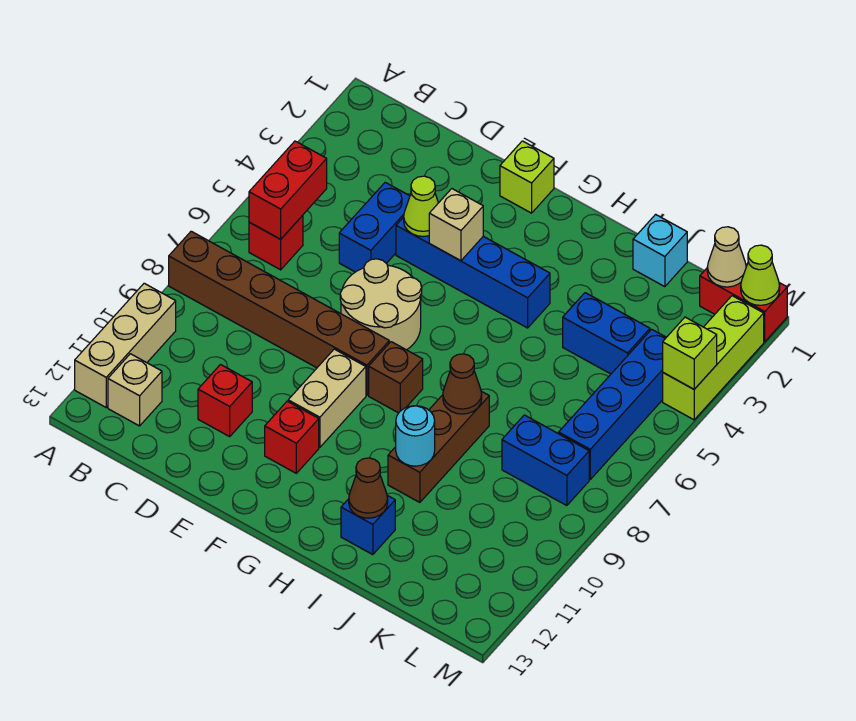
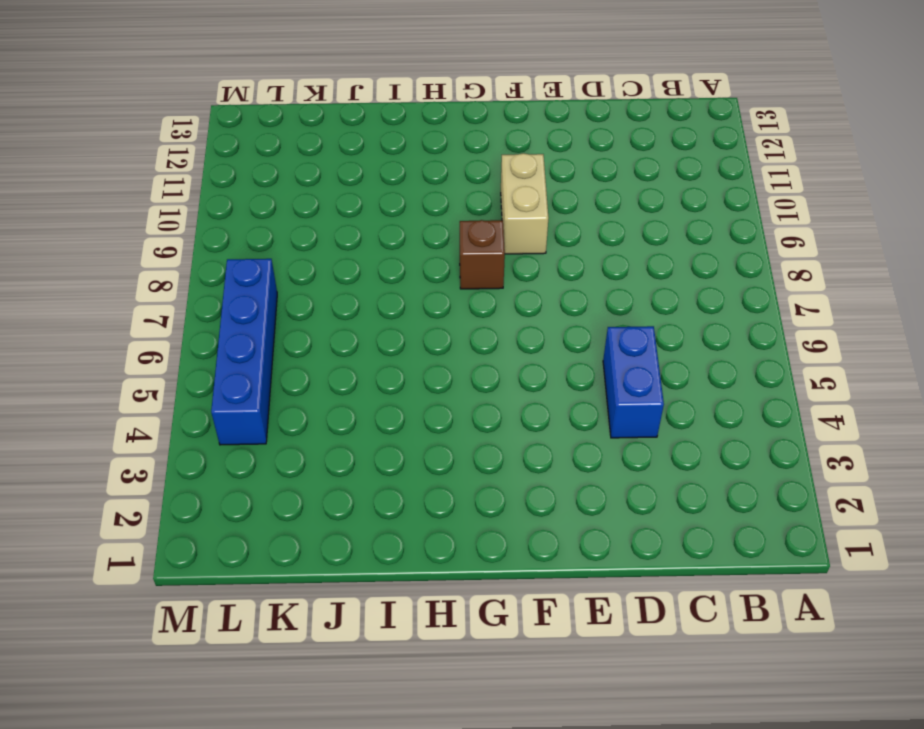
none -> brown 1x6 brick [169,231,389,395]
none -> tan 1x3 brick [75,283,176,407]
none -> red 1x1 brick [249,215,303,270]

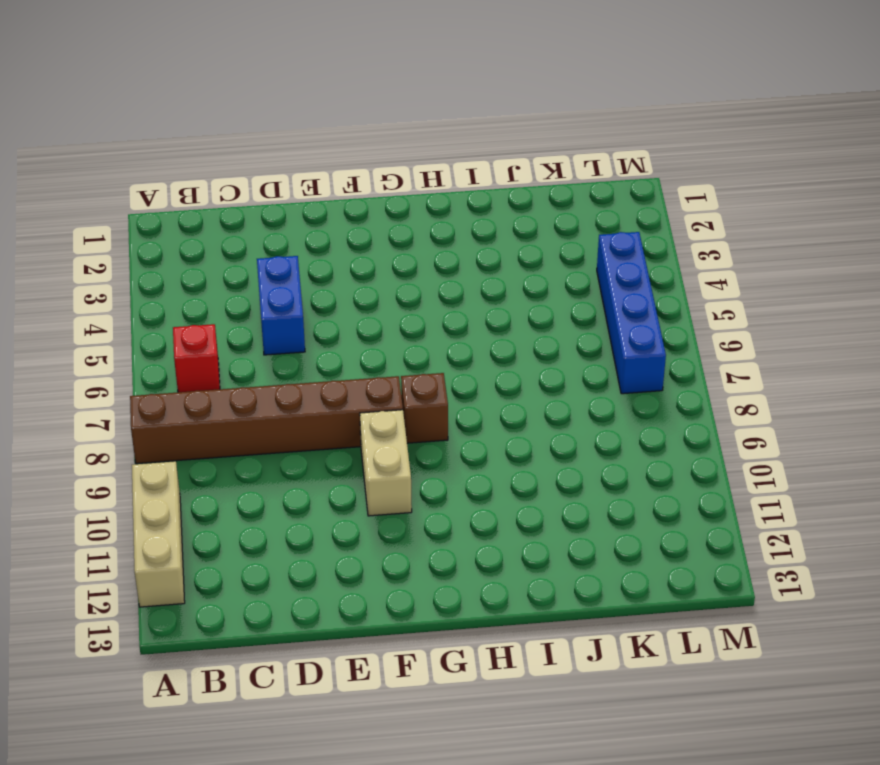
none -> tan 1x1 brick [108,354,162,426]
none -> red 1x1 brick [198,365,252,437]
none -> blue 1x4 brick [396,217,550,328]

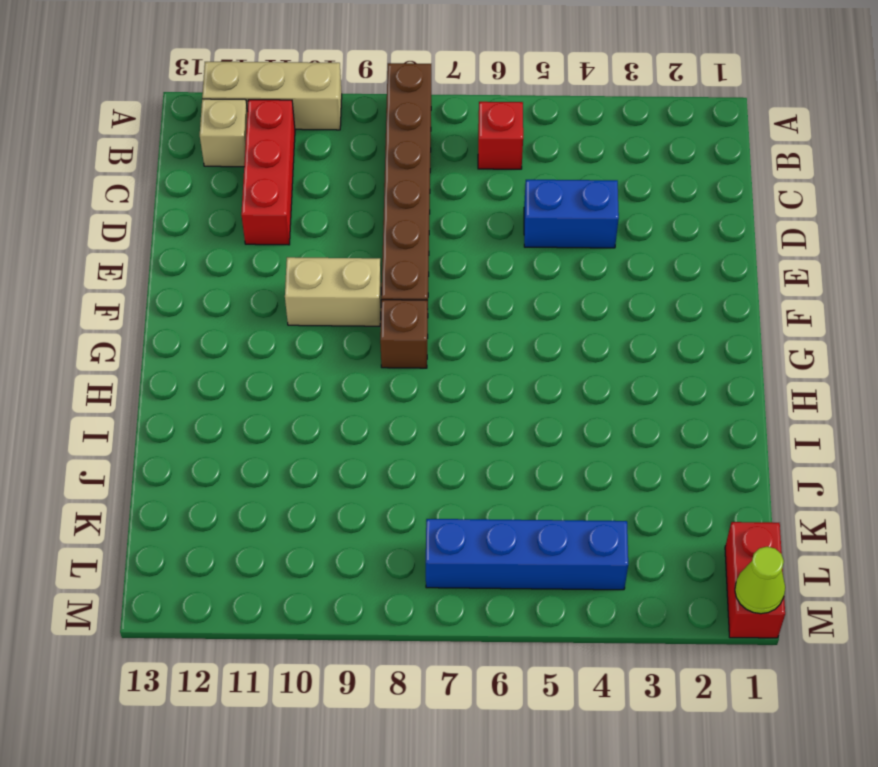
red 1x3 brick [241,100,295,245] -> red 1x1 brick [198,365,252,437]
none -> blue 1x4 brick [396,217,550,328]
none -> tan 2x2 round brick [340,259,422,350]
none -> lime 1x1 brick [500,141,554,213]

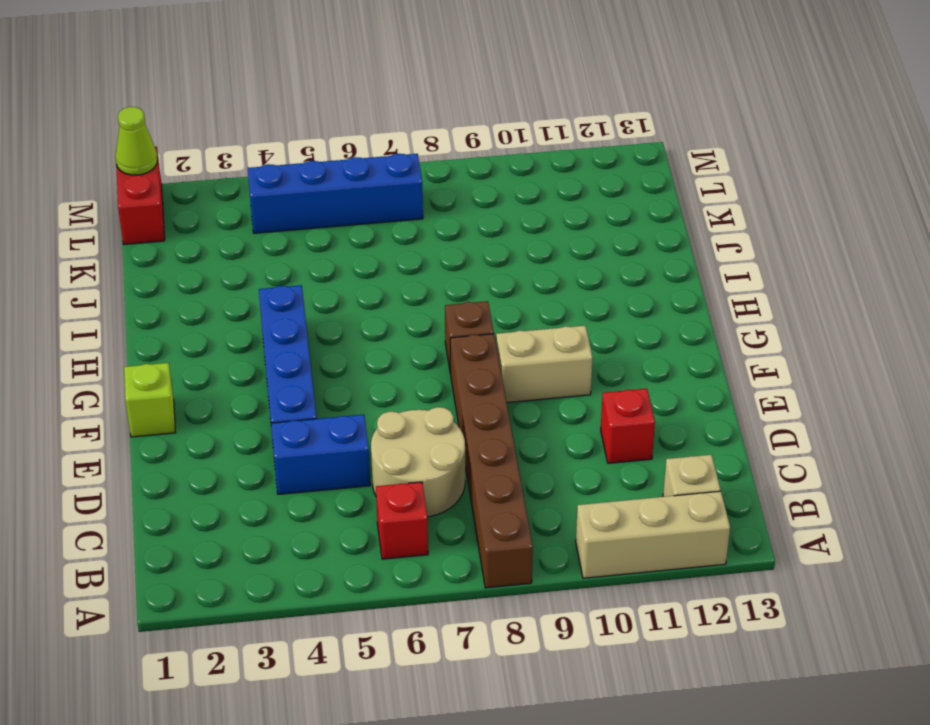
tan 2x2 round brick [371,407,465,517] -> tan 2x2 round brick moved to [340,259,422,350]
none -> red 1x1 brick [265,401,319,473]
none -> brown 1x3 brick [388,391,489,503]
none -> blue 1x1 brick [341,495,395,555]

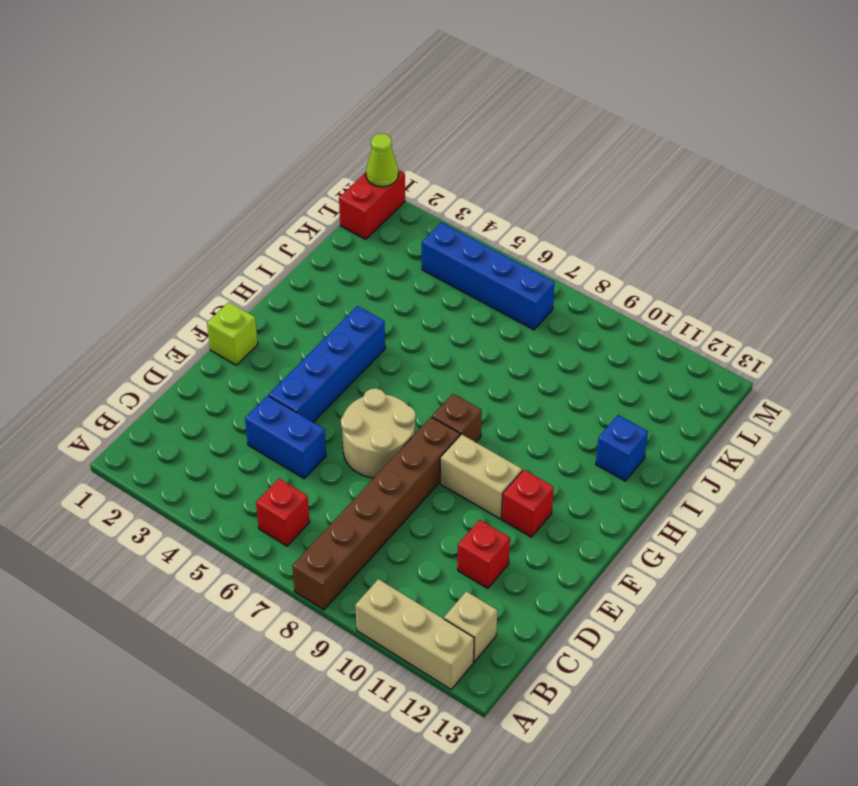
none -> brown 1x3 brick [388,391,489,503]
none -> cyan 1x1 brick [633,214,687,287]
none -> blue 1x2 brick [563,293,650,374]

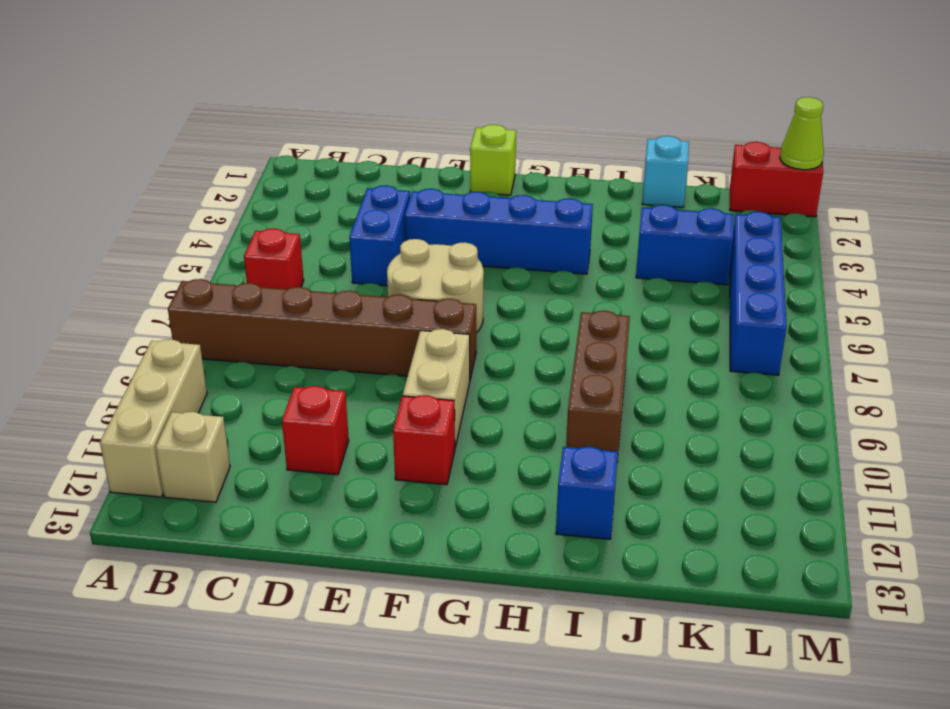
none -> brown 1x1 brick [369,342,423,413]
none -> blue 1x2 brick [502,415,589,506]
none -> lime 1x3 brick [663,296,764,420]

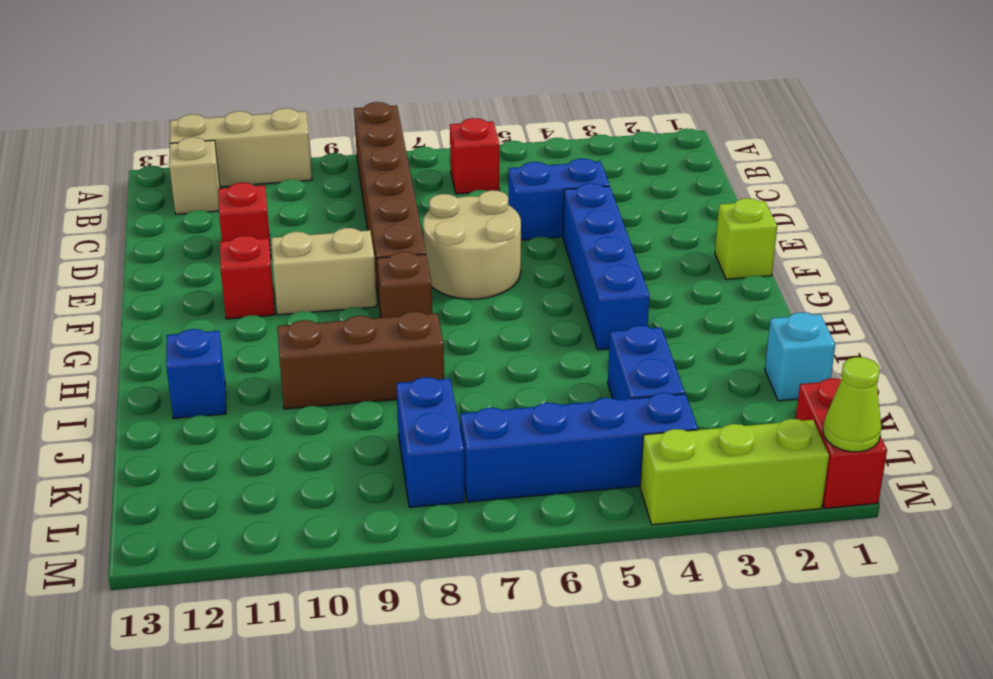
none -> red 1x2 brick [249,141,327,239]
none -> lime 1x1 cone [404,176,438,237]
none -> tan 1x1 brick [429,189,483,261]

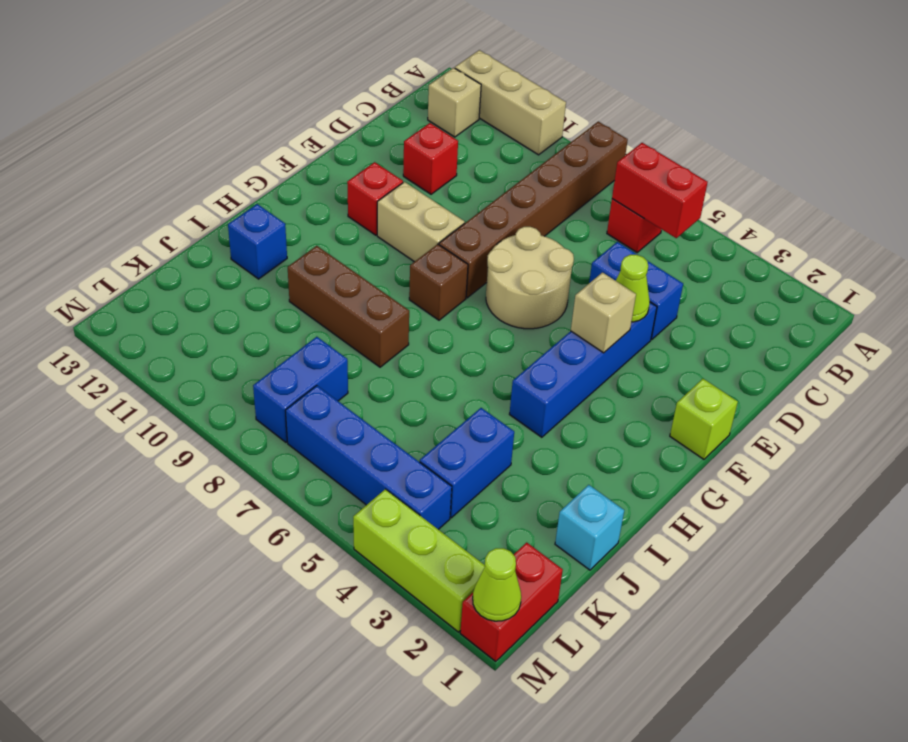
none -> brown 1x1 cone [443,354,482,414]
none -> cyan 1x1 round brick [396,406,435,466]
none -> brown 1x1 cone [349,458,388,518]

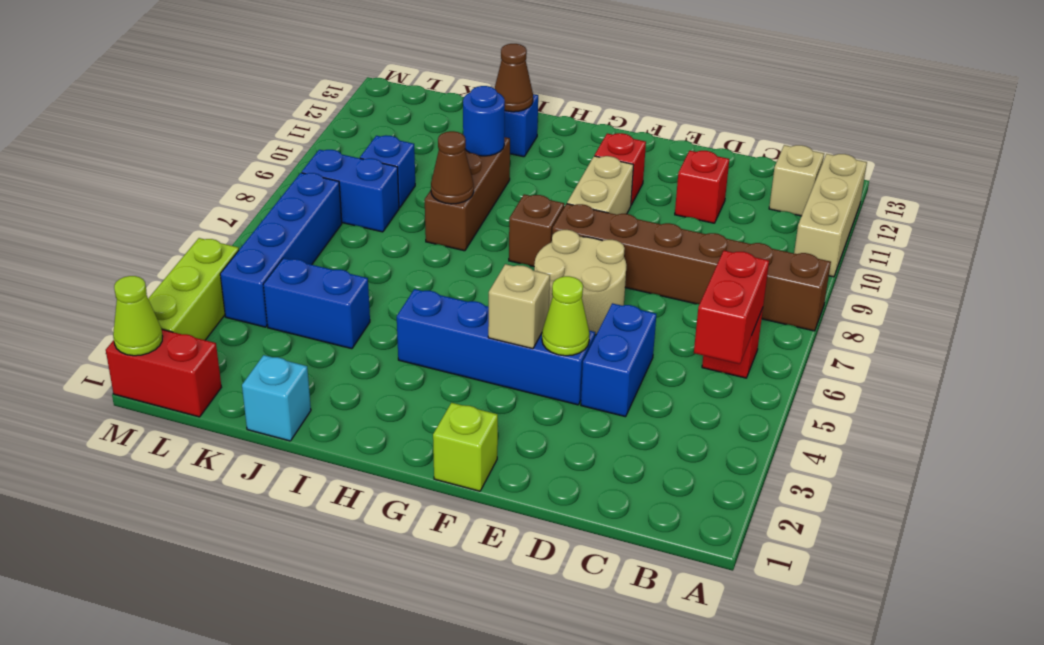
blue 1x1 round brick [463,86,505,156] -> cyan 1x1 round brick [396,406,435,466]
blue 1x1 brick [360,135,415,208] -> none
none -> tan 1x1 cone [707,227,746,287]
none -> lime 1x1 brick [663,317,717,389]

